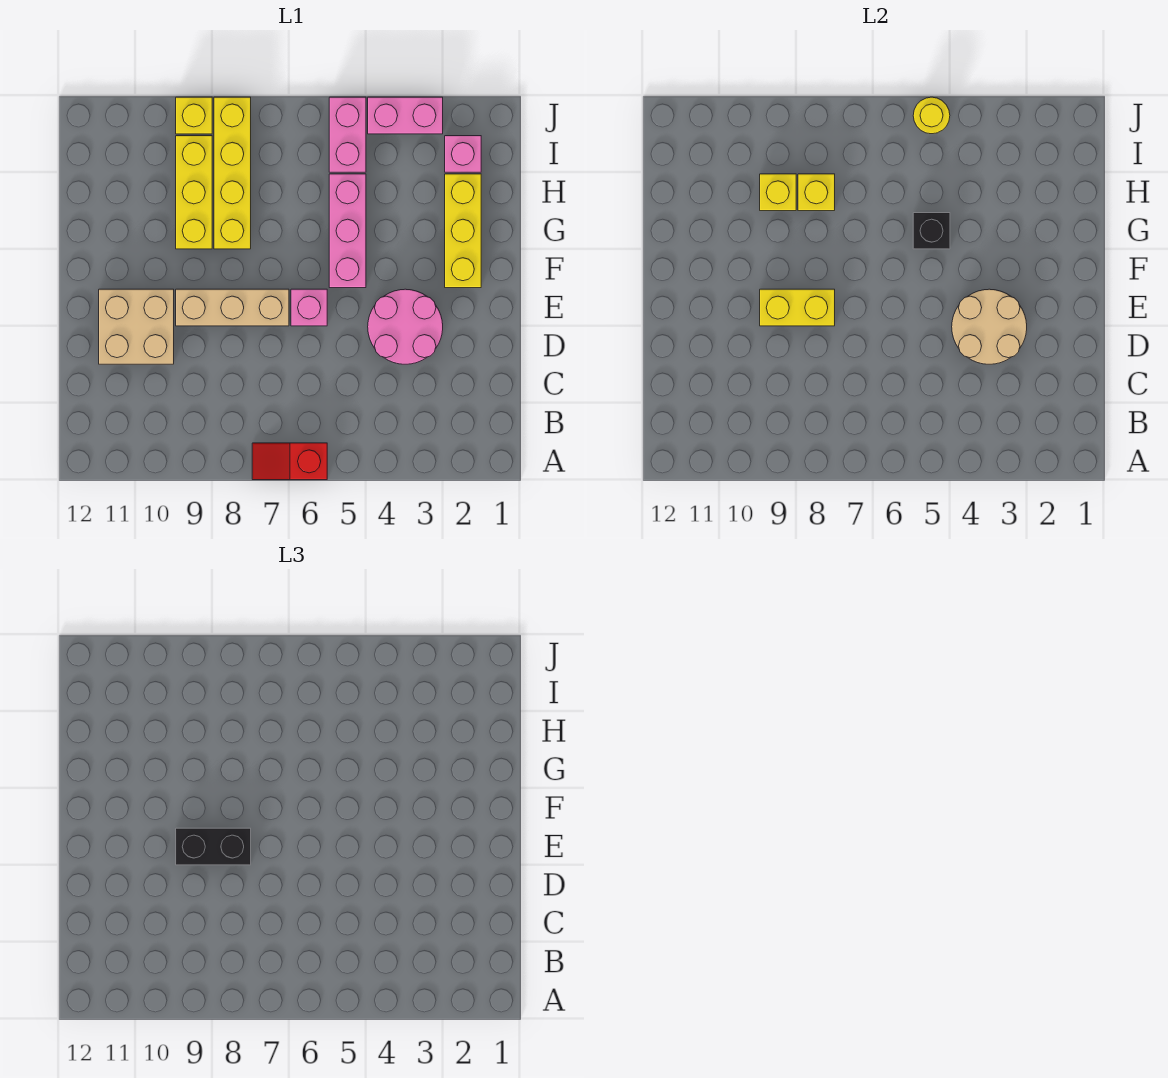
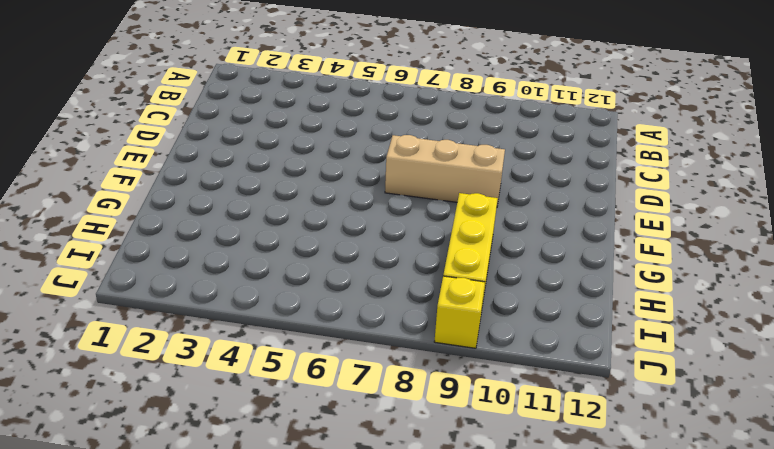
none -> red 1x2 slope [252,443,327,480]
none -> pink 2x2 round brick [368,289,443,364]
none -> tan 2x2 brick [99,289,174,364]

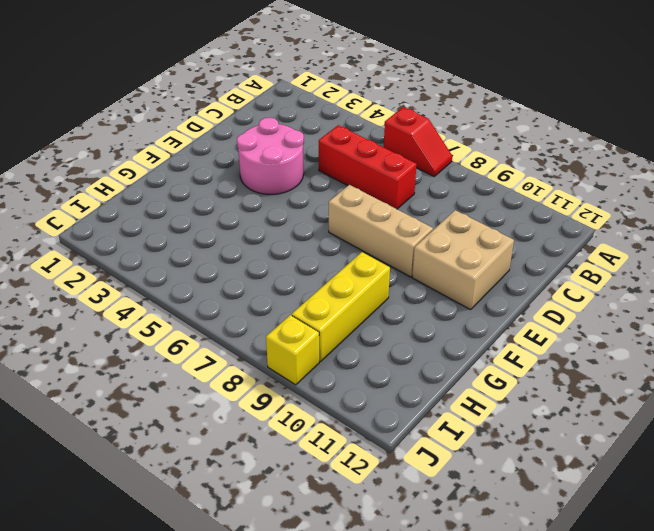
red 1x3 brick [319,125,417,209] -> none
none -> pink 1x1 brick [291,289,327,326]
none -> yellow 1x3 brick [445,174,481,288]
none -> pink 1x3 brick [329,174,366,288]

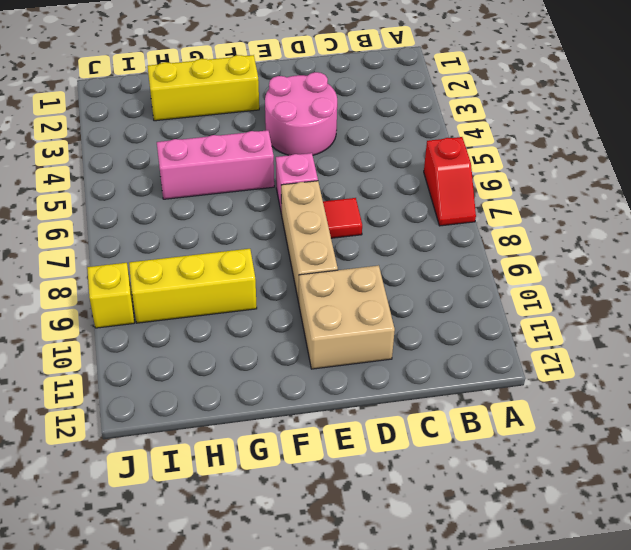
red 1x1 tile [323,198,362,238] -> none
none -> yellow 1x4 brick [214,97,251,249]
none -> pink 1x1 brick [445,136,481,172]
none -> pink 1x2 brick [329,97,366,172]

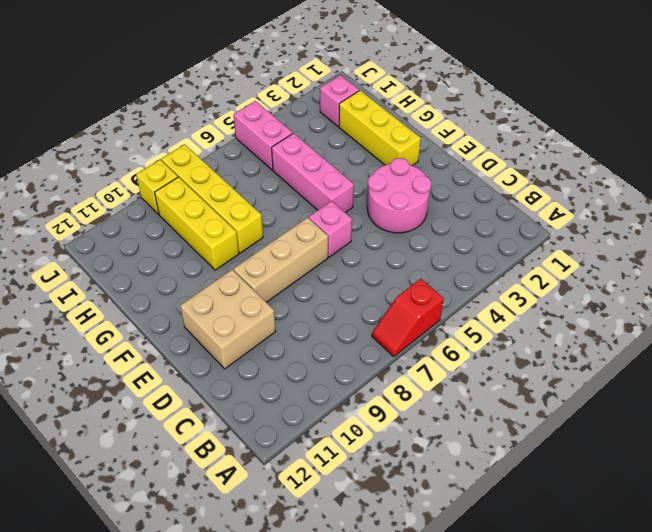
none -> pink 1x2 brick [368,97,443,134]
none -> tan 2x2 round brick [952,289,1027,364]
none -> yellow 1x2 brick [760,289,835,326]

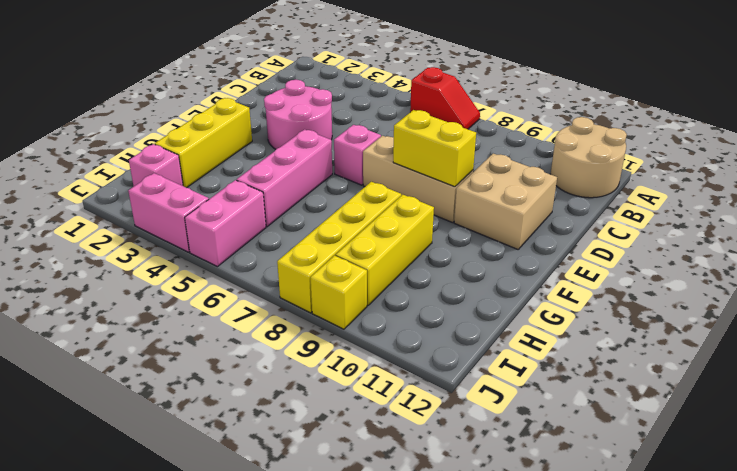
tan 2x2 round brick [550,117,627,198] -> tan 2x2 round brick moved to [952,289,1027,364]
none -> black 1x1 brick [913,213,950,249]
none -> yellow 1x1 brick [798,174,835,211]
none -> yellow 1x1 brick [760,174,796,211]

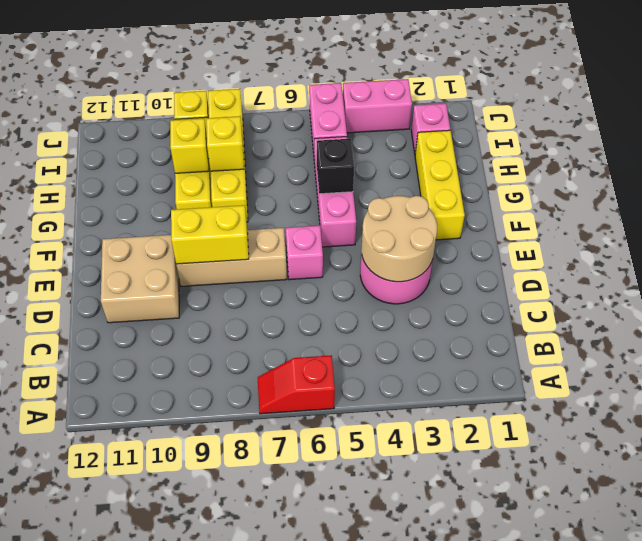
none -> yellow 1x1 round brick [913,97,950,134]
none -> black 1x2 brick [176,828,251,865]

